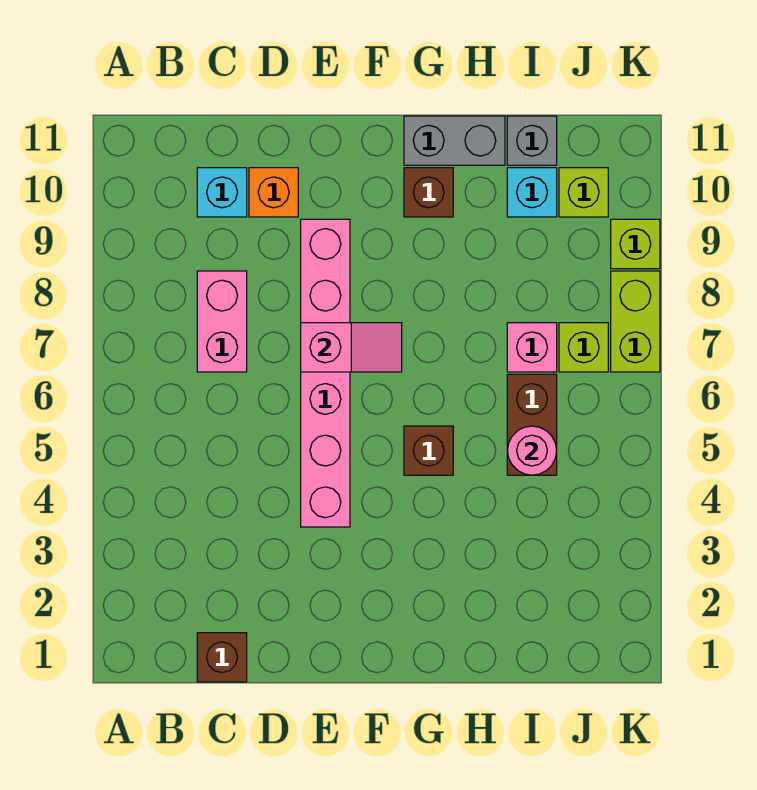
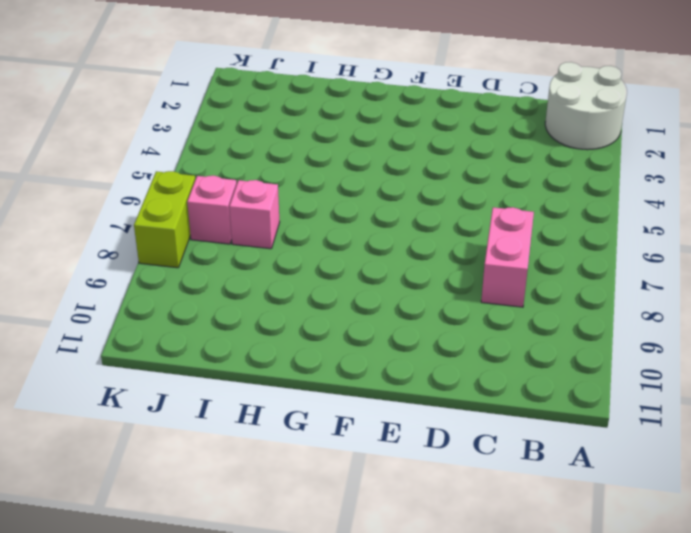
white 2x2 round brick [545,62,627,150] -> none
pink 1x1 brick [187,176,237,244] -> lime 1x1 brick [559,323,608,372]
none -> brown 1x1 brick [197,633,247,682]
none -> cyan 1x1 brick [197,168,247,217]
none -> orange 1x1 brick [249,168,298,217]

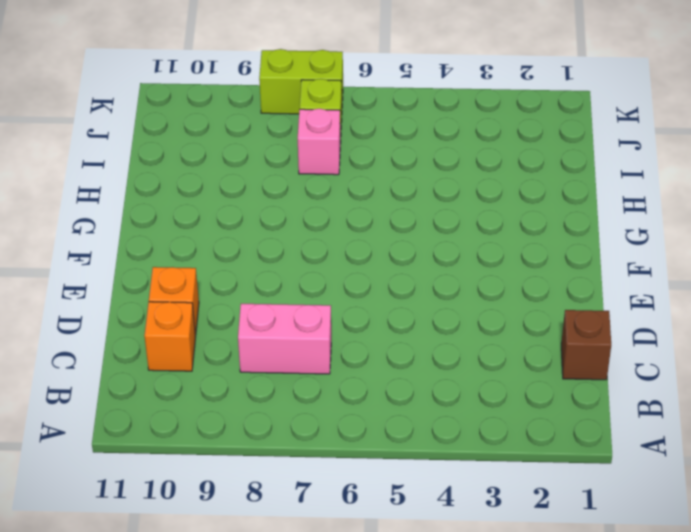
orange 1x1 brick [144,302,195,371] -> cyan 1x1 brick [197,168,247,217]
none -> pink 1x6 brick [301,219,350,527]
none -> brown 1x1 brick [404,426,453,475]
none -> brown 1x1 brick [404,168,453,217]

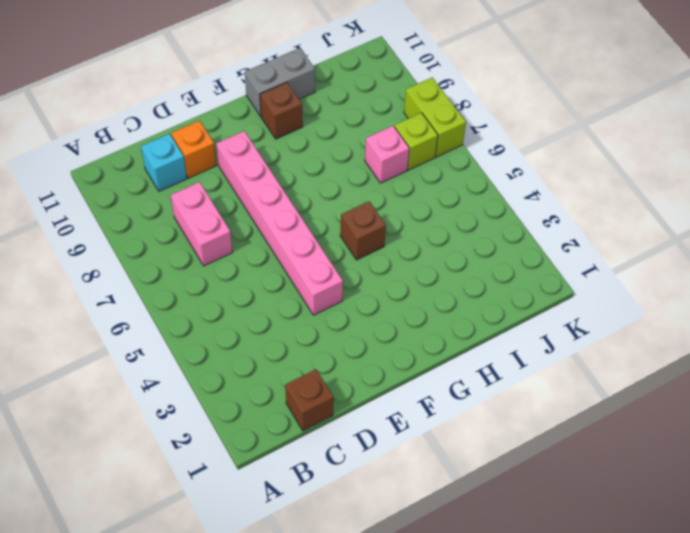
none -> brown 1x2 brick [507,374,557,475]
none -> cyan 1x1 brick [507,168,557,217]
none -> grey 1x1 brick [507,116,557,165]

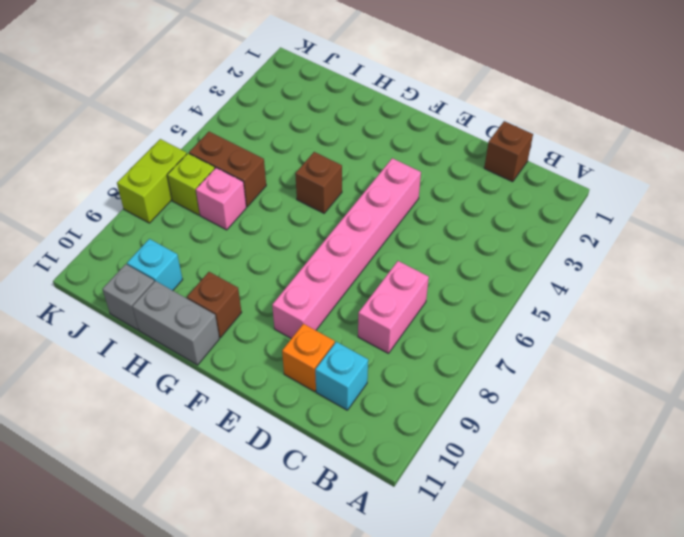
brown 1x2 brick [189,132,266,207] -> brown 1x2 brick turned to [507,374,557,475]
none -> lime 1x1 brick [559,168,608,217]
none -> lime 1x1 brick [611,219,660,269]
none -> pink 1x2 slope [301,323,402,372]

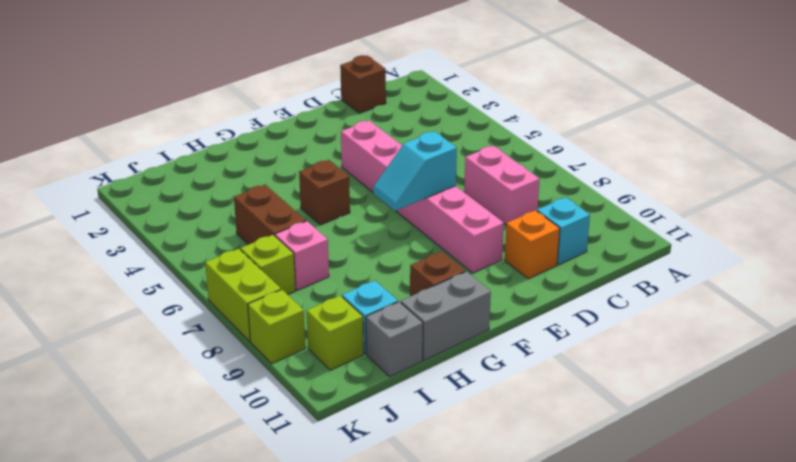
cyan 1x2 slope [373,131,457,211] -> pink 1x2 slope [301,323,402,372]
none -> pink 1x1 round brick [507,426,557,475]

